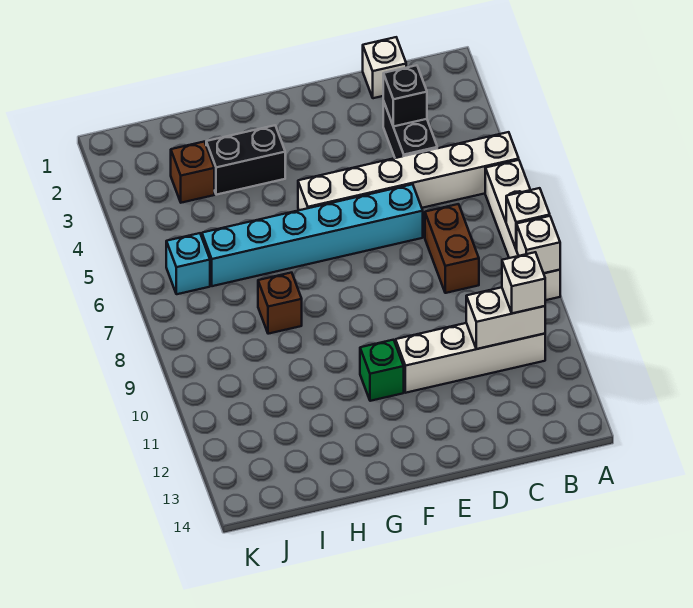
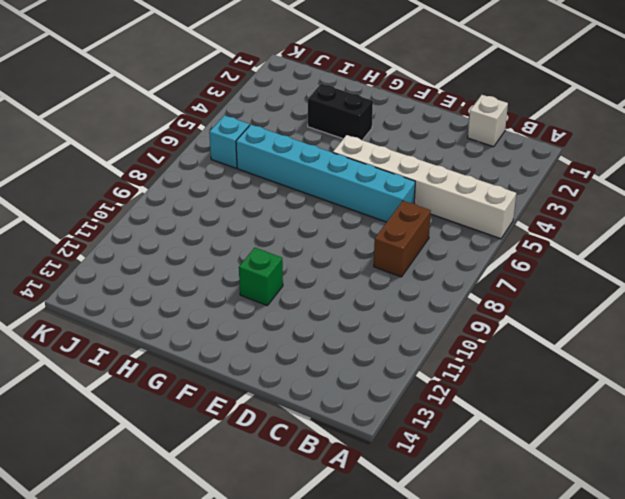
none -> white 1x4 brick [485,160,560,300]
none -> white 1x4 brick [396,323,545,393]
none -> black 1x2 brick [383,101,437,158]

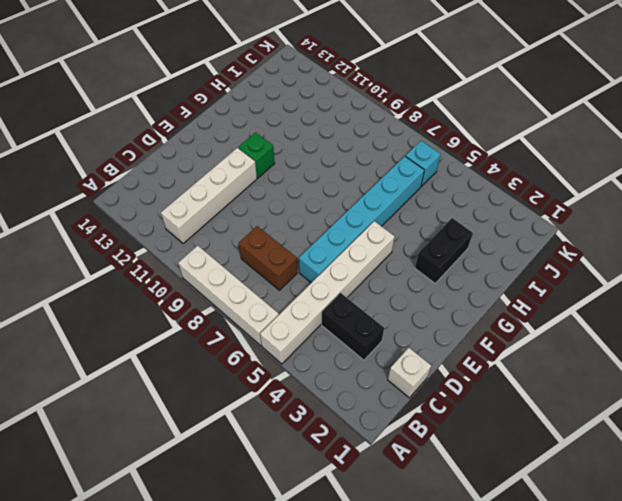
none -> brown 1x1 brick [258,273,302,334]
none -> brown 1x1 brick [171,142,214,203]
none -> white 1x1 brick [506,188,550,249]

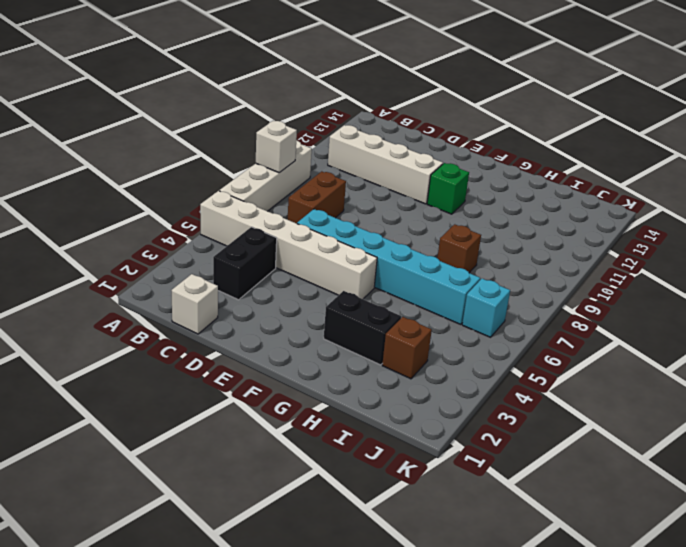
none -> white 1x1 brick [517,216,560,273]
none -> white 1x2 brick [466,287,545,349]
none -> black 1x1 brick [383,65,427,127]

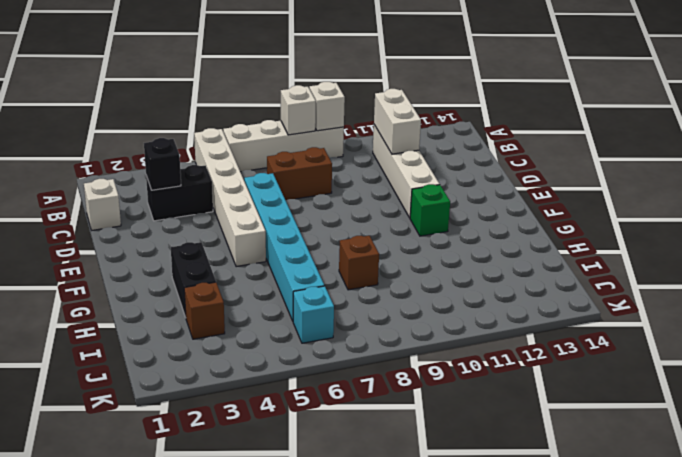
none -> white 1x1 brick [502,252,545,313]

